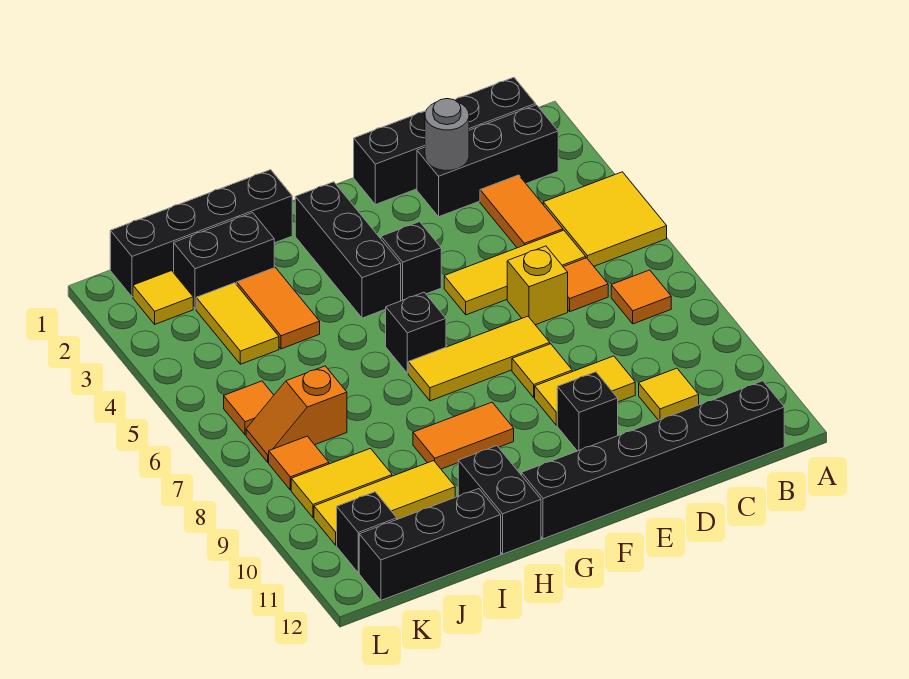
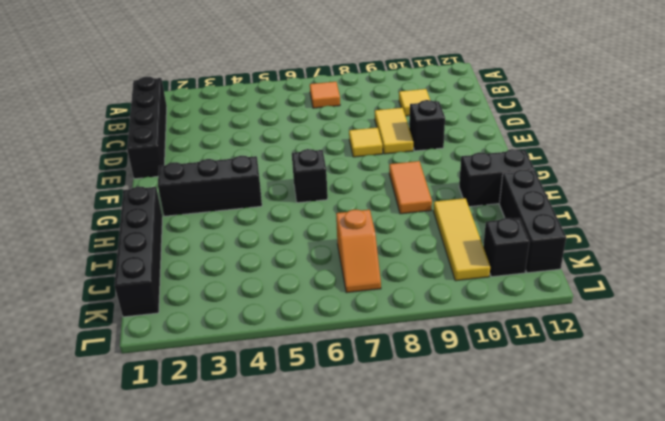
none -> yellow 2x2 tile [543,172,667,266]
none -> black 1x3 brick [417,105,558,217]
none -> black 1x6 brick [522,381,784,539]
none -> orange 1x2 tile [480,175,563,248]

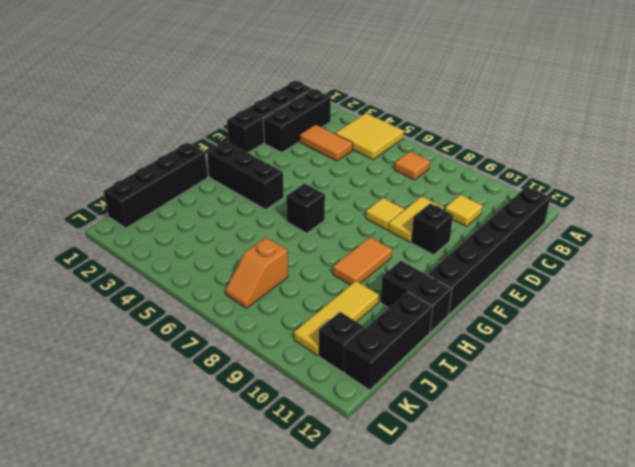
none -> yellow 1x3 tile [444,230,586,315]
none -> orange 1x1 tile [564,258,608,312]
none -> yellow 1x1 brick [507,246,568,325]
none -> yellow 1x3 tile [408,316,550,401]

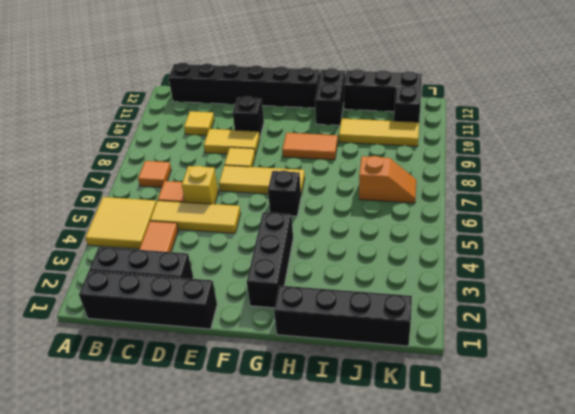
none -> black 1x1 brick [381,222,441,301]
none -> black 1x2 brick [174,213,274,309]
none -> orange 1x2 tile [237,268,320,349]
none -> yellow 1x2 tile [196,283,279,364]

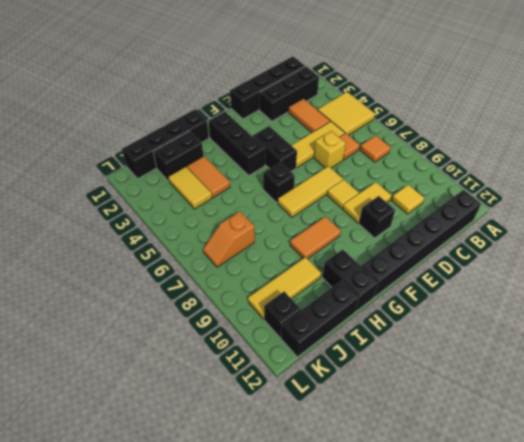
black 1x2 brick [253,126,297,171] -> black 1x1 brick [381,222,441,301]
none -> yellow 1x2 tile [291,448,392,518]
none -> yellow 1x1 tile [133,271,193,324]
none -> orange 1x1 tile [224,381,274,435]
none -> orange 1x1 tile [269,436,329,490]

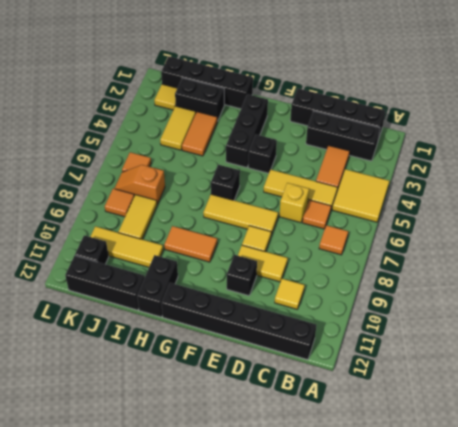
yellow 1x2 tile [118,195,157,239] -> yellow 1x2 tile turned to [291,448,392,518]
none -> grey 1x1 round brick [425,99,469,171]

